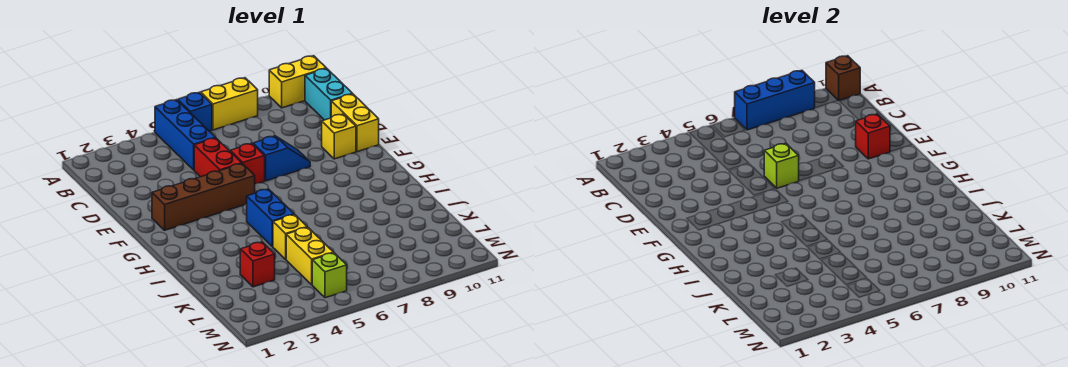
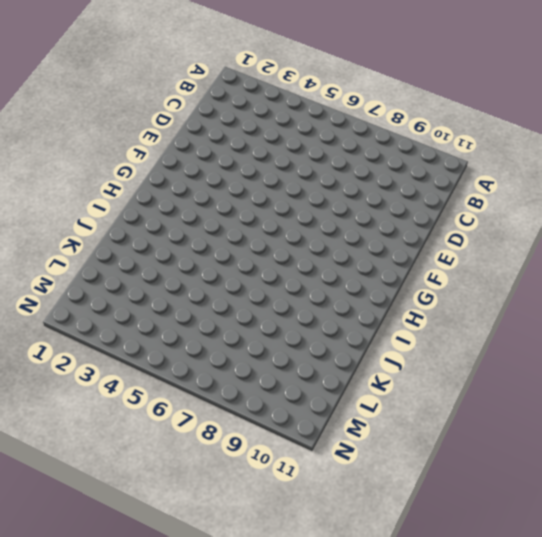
none -> blue 1x3 brick [155,100,215,170]
none -> blue 1x1 brick [178,92,212,131]
none -> yellow 1x2 brick [201,78,258,130]

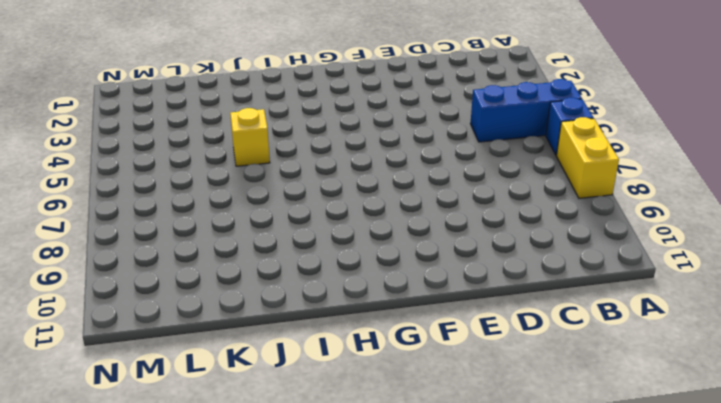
none -> yellow 1x2 brick [269,56,326,108]
none -> cyan 1x2 brick [305,68,353,120]
none -> red 1x2 brick [194,138,242,177]

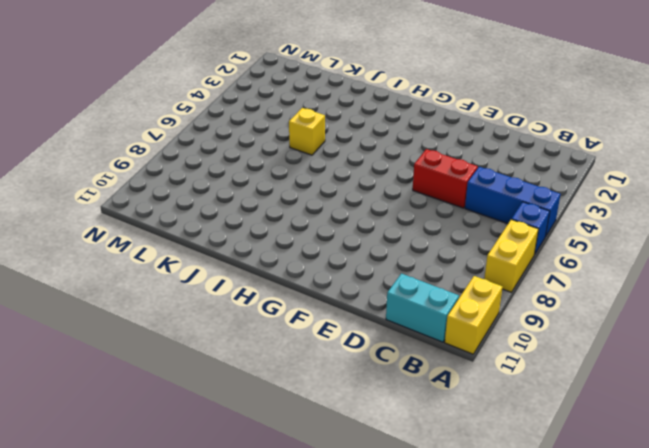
none -> yellow 1x2 brick [331,94,379,152]
none -> red 1x1 brick [230,144,265,184]
none -> blue 1x2 slope [253,136,310,181]

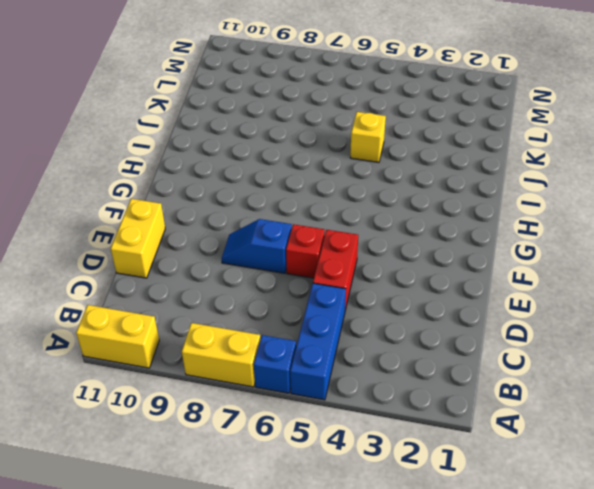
none -> cyan 1x2 brick [305,68,353,120]
none -> yellow 1x1 brick [322,114,356,159]
none -> brown 1x4 brick [152,164,255,230]

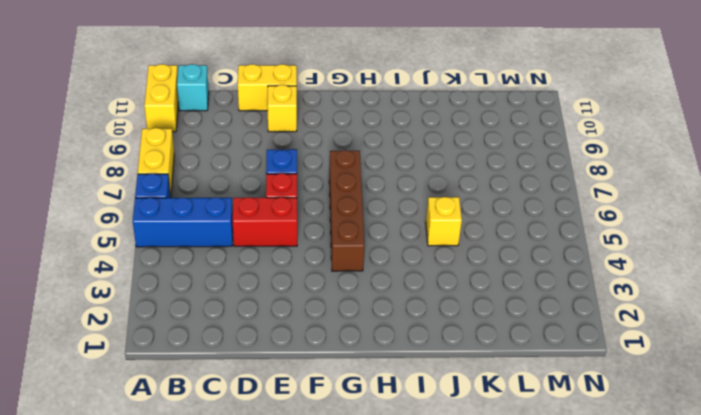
cyan 1x1 brick [177,64,209,111] -> cyan 1x2 brick [305,68,353,120]
brown 1x4 brick [329,150,364,271] -> brown 1x4 brick moved to [152,164,255,230]
none -> blue 1x2 brick [247,189,294,247]
none -> red 1x1 brick [240,242,275,287]
none -> yellow 1x2 brick [286,227,334,285]

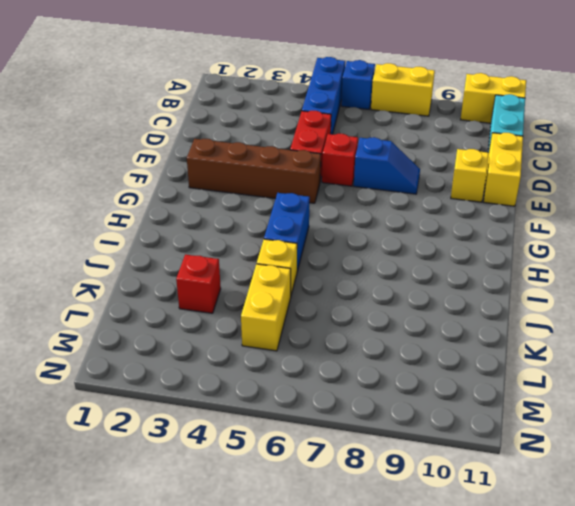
none -> lime 1x1 brick [312,253,347,298]
none -> blue 1x3 brick [735,71,815,130]
none -> brown 1x1 brick [826,56,860,101]

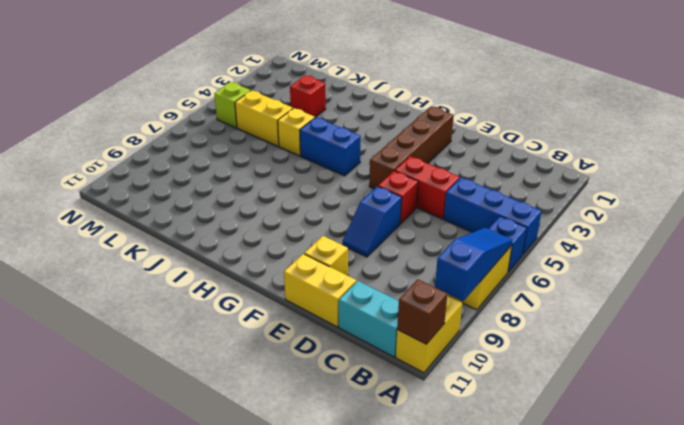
blue 1x3 slope [435,228,513,301] -> blue 1x3 brick [735,71,815,130]
none -> lime 1x1 brick [764,144,799,188]
none -> red 1x1 brick [856,114,890,159]

